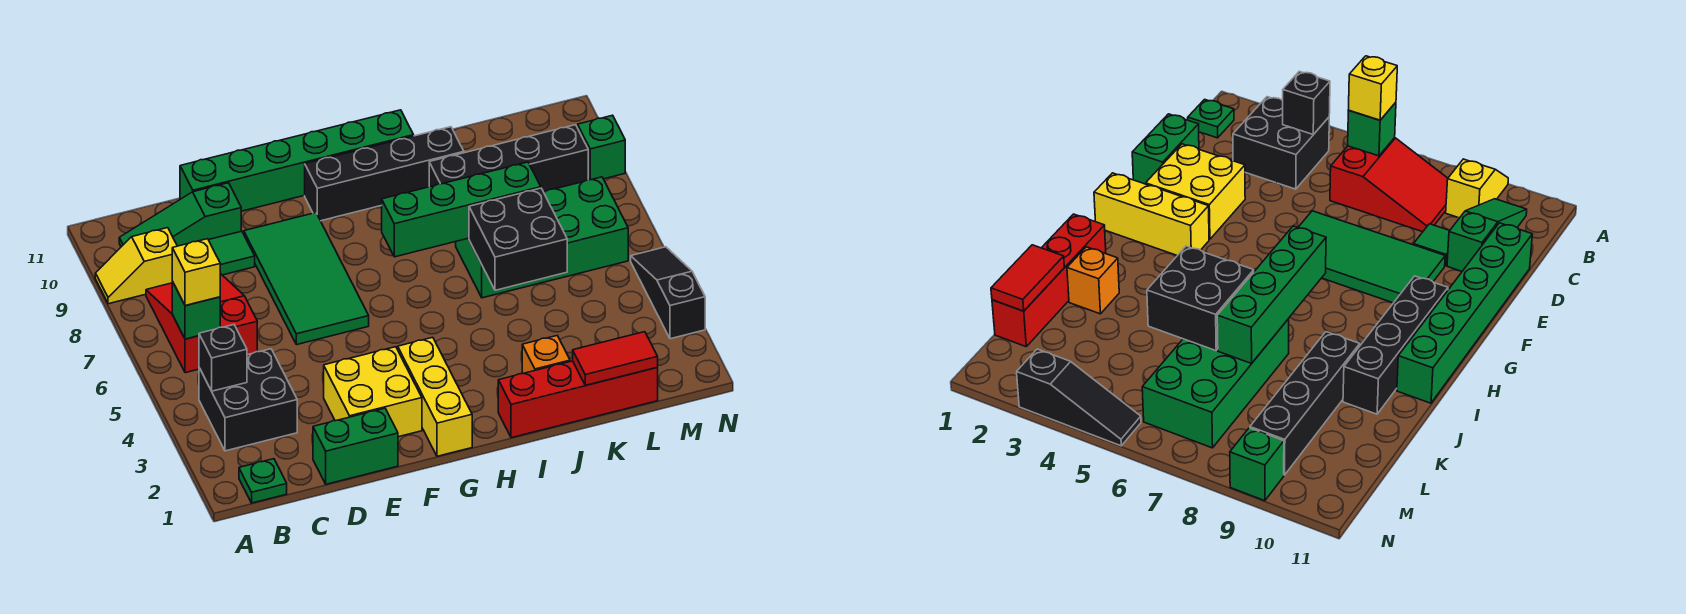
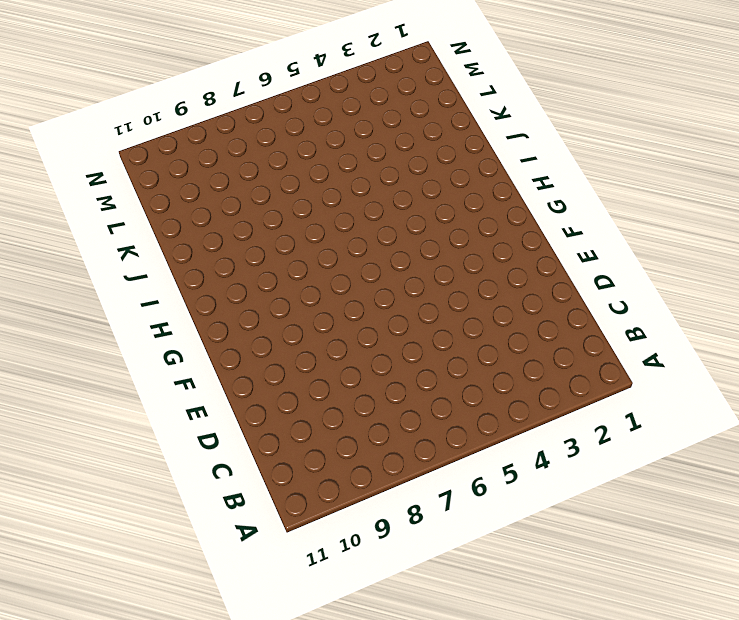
none -> yellow 1x2 slope [95,228,177,304]
none -> green 1x1 plate [239,459,287,503]
none -> black 2x2 brick [199,349,297,451]

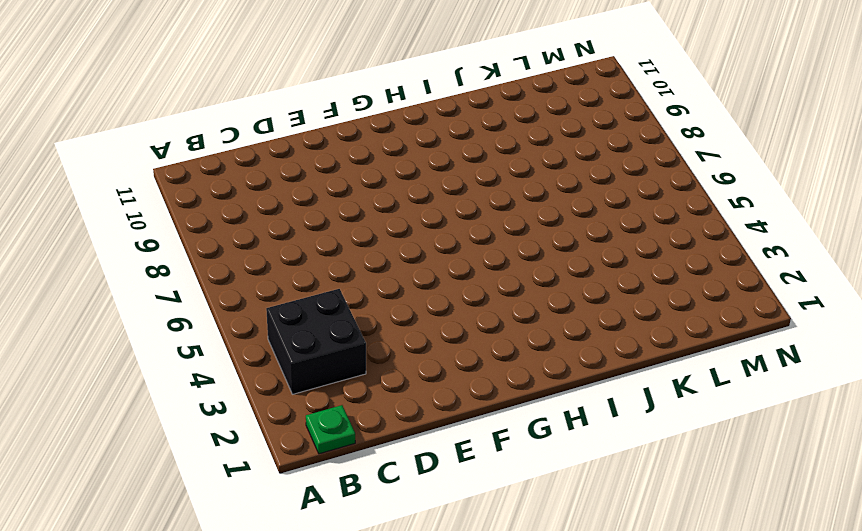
none -> yellow 1x2 slope [95,228,177,304]
none -> red 2x3 slope [146,273,257,373]
none -> green 1x3 slope [119,183,241,247]

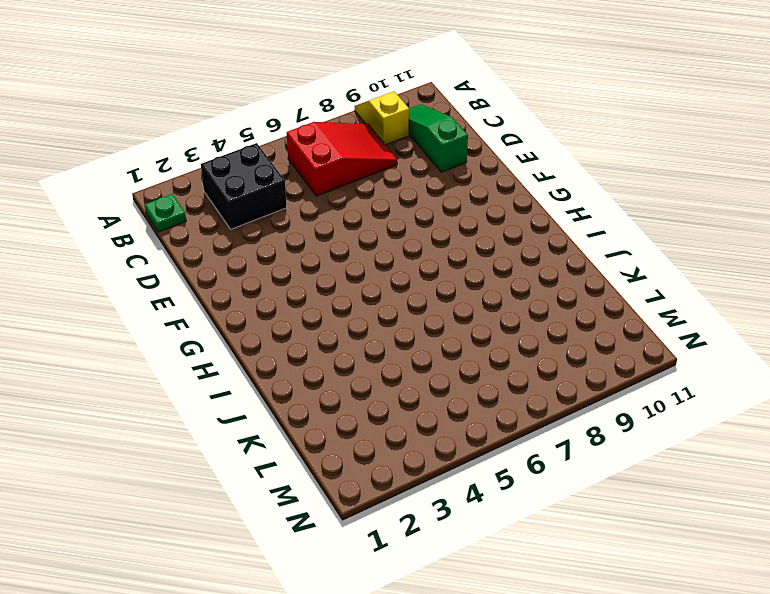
none -> green 1x2 brick [313,408,398,484]
none -> green 1x1 tile [209,231,255,275]
none -> green 1x6 brick [180,110,414,211]

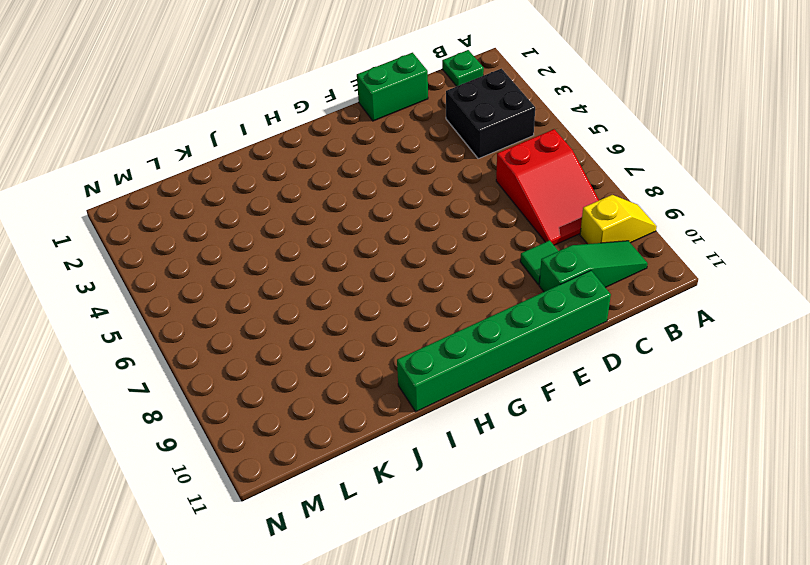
none -> yellow 2x2 brick [324,347,422,437]
none -> green 2x4 tile [244,213,369,345]
none -> yellow 1x3 brick [398,337,472,456]

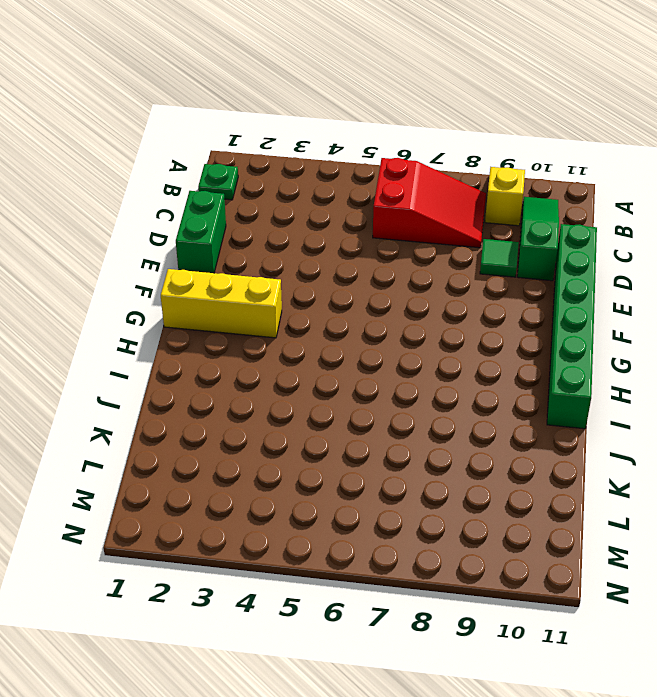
none -> black 2x2 brick [199,349,297,451]
none -> yellow 2x2 brick [324,347,422,437]
none -> green 2x4 tile [244,213,369,345]

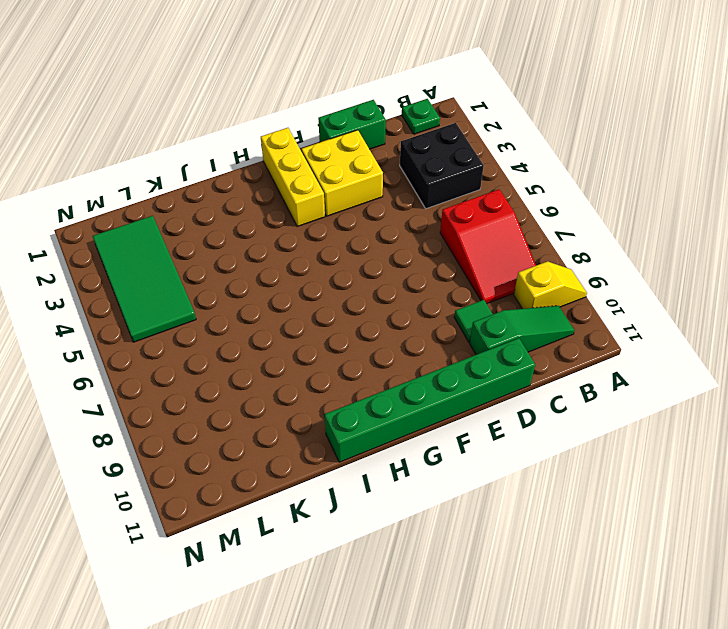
green 2x4 tile [93,216,196,342] -> green 2x4 tile moved to [244,213,369,345]
none -> black 1x4 brick [305,127,464,221]
none -> red 1x4 brick [498,361,658,438]
none -> orange 1x1 brick [522,336,570,374]

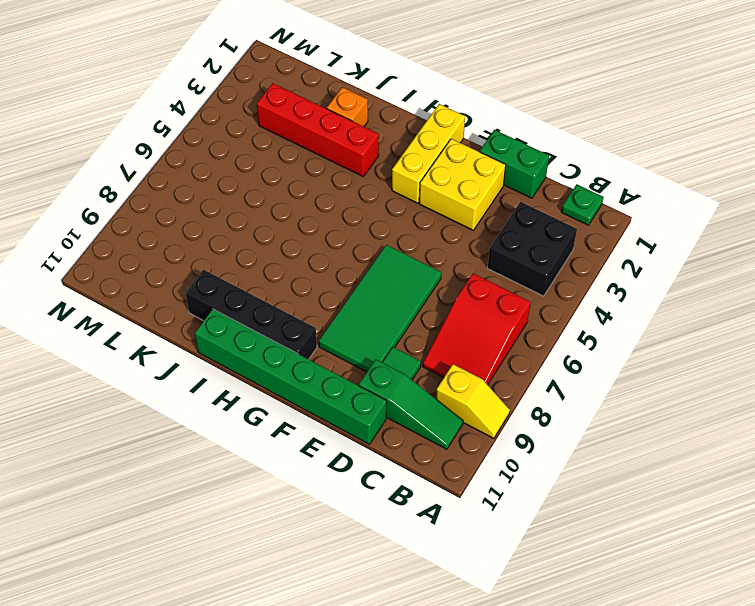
red 1x4 brick [257,83,379,177] -> red 1x4 brick moved to [498,361,658,438]
none -> green 2x4 brick [456,177,628,298]
none -> black 1x4 brick [429,125,588,192]
none -> black 1x3 slope [631,247,705,339]

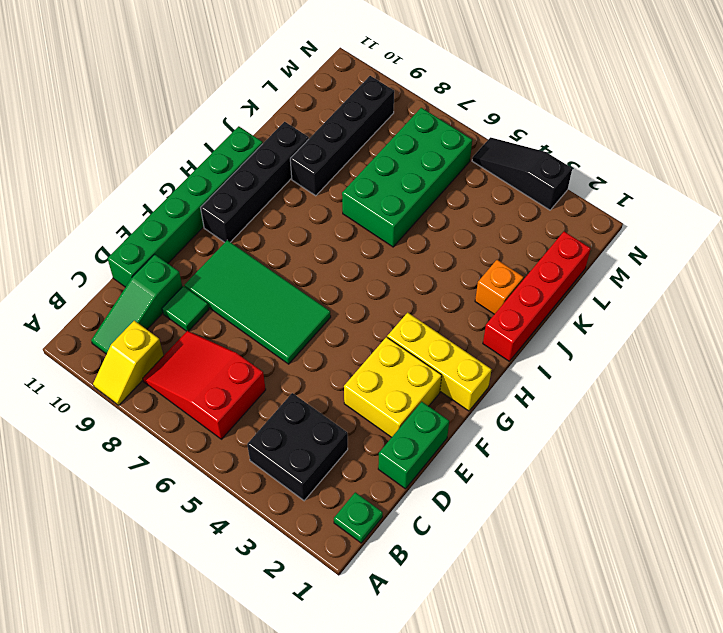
none -> green 1x1 brick [578,115,625,180]
none -> black 1x1 brick [199,325,247,391]
none -> green 1x1 brick [172,282,220,339]

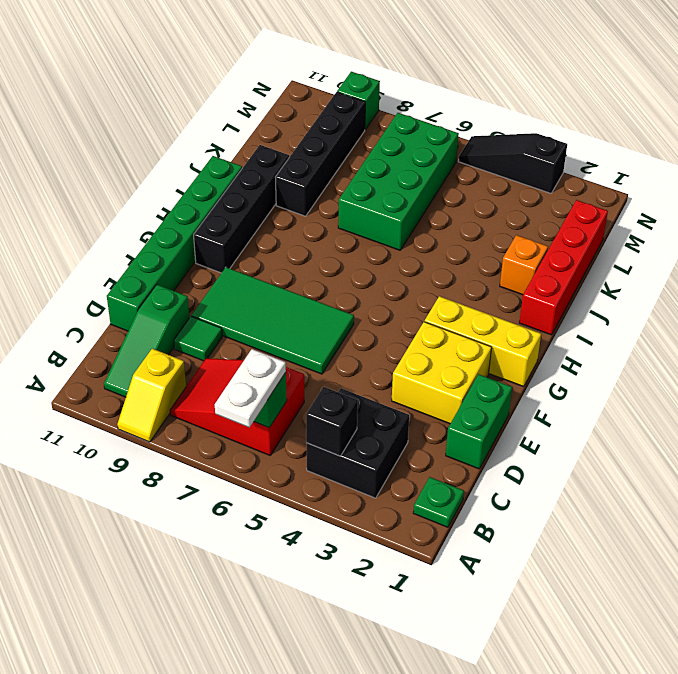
white 1x2 plate [215,349,286,427] -> yellow 1x1 brick [172,239,220,306]
none -> green 1x4 brick [382,162,541,257]
none -> black 2x2 brick [469,188,567,290]
none -> red 1x2 tile [573,332,658,385]

